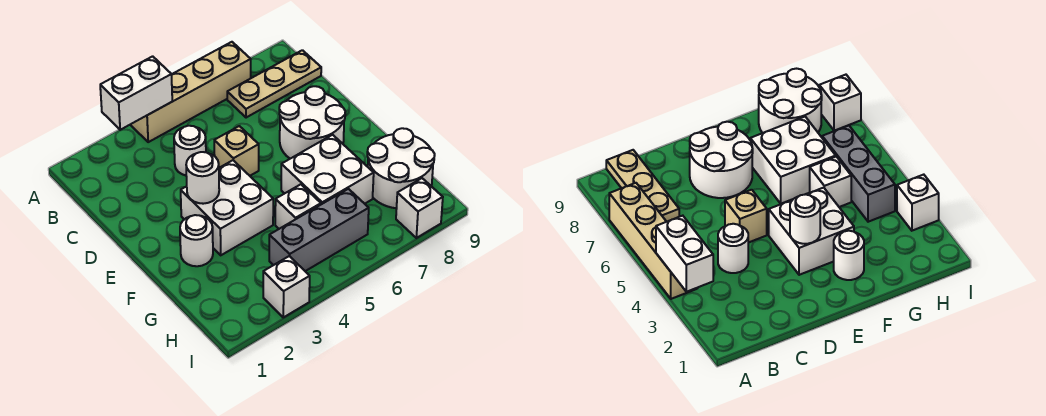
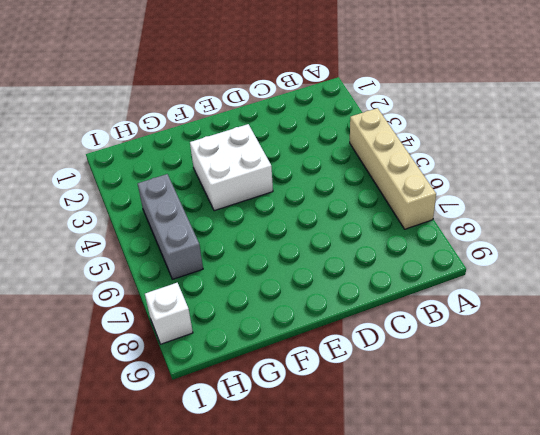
none -> tan 1x3 plate [227,50,321,118]
none -> white 1x1 round brick [174,126,206,175]
none -> tan 1x1 brick [214,126,259,176]

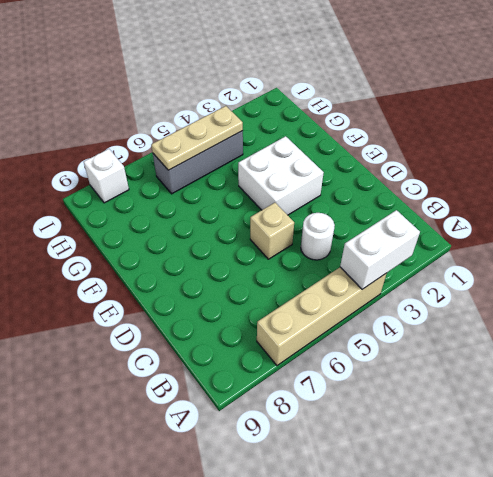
tan 1x3 plate [151,106,243,170] -> tan 1x3 plate moved to [227,50,321,118]
none -> white 2x2 round brick [279,86,345,159]
none -> white 1x1 round brick [180,215,213,266]
none -> white 2x2 brick [281,135,374,204]

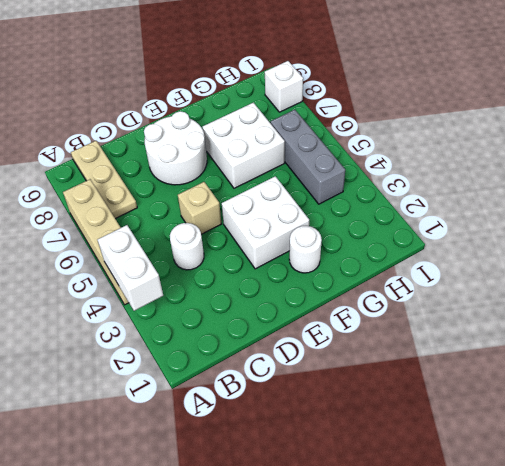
none -> white 1x1 brick [275,184,321,229]
none -> white 2x2 round brick [367,128,435,208]
none -> white 1x1 brick [263,256,310,317]

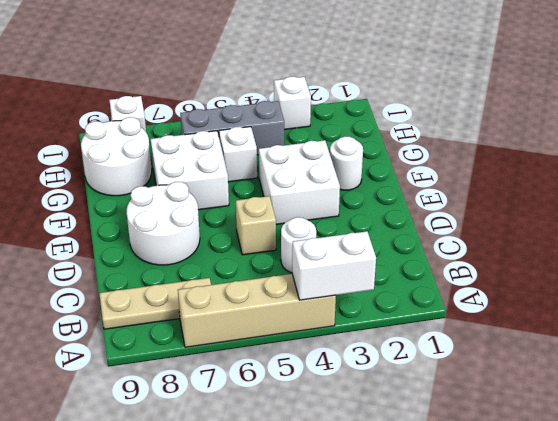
none -> white 1x1 round brick [186,152,219,204]

